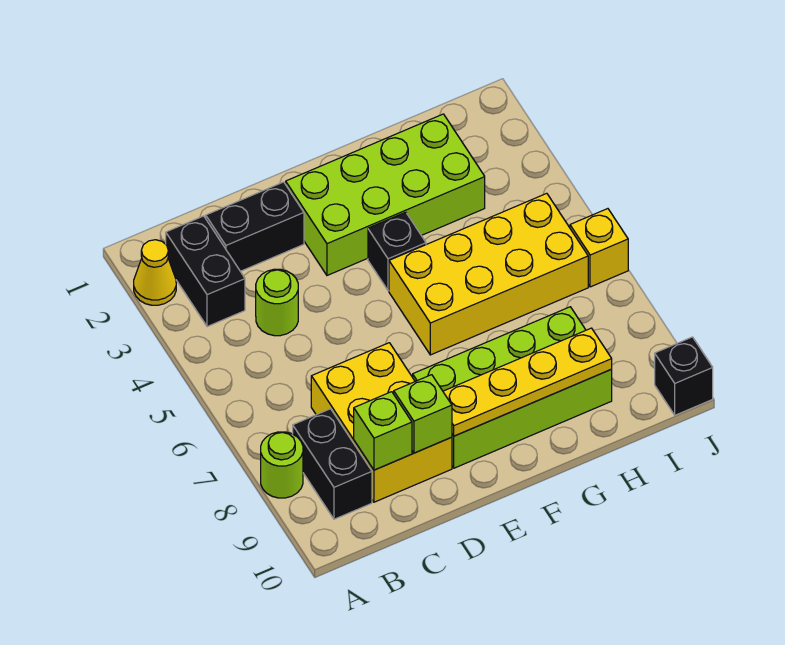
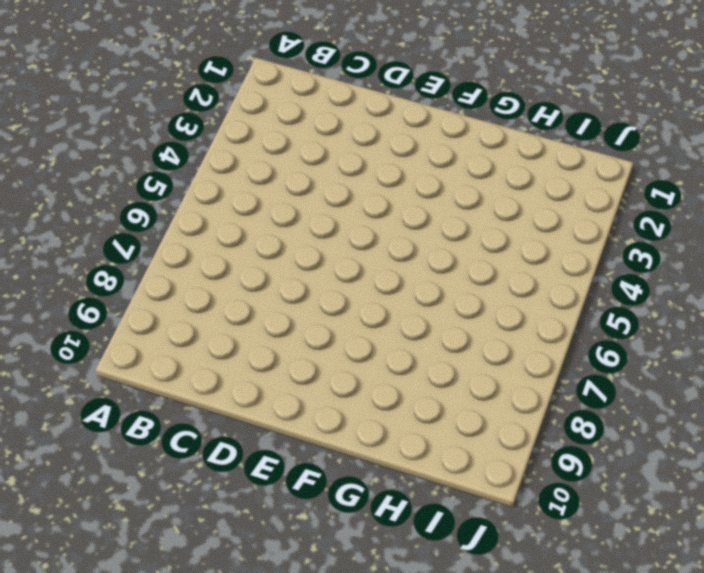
none -> yellow 1x1 cone [134,240,176,305]
none -> lime 1x1 round brick [261,432,303,498]
none -> black 1x2 brick [166,216,245,327]

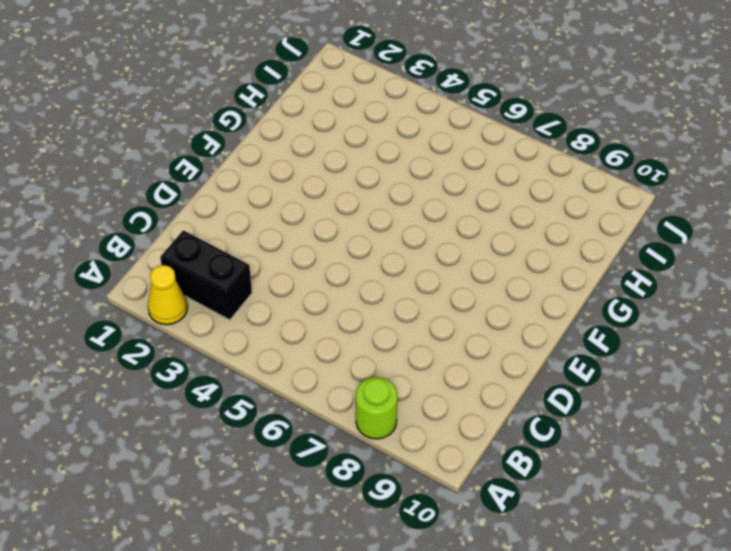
none -> black 1x2 brick [293,409,372,519]
none -> black 1x2 brick [206,182,304,271]
none -> lime 1x1 round brick [256,269,298,336]

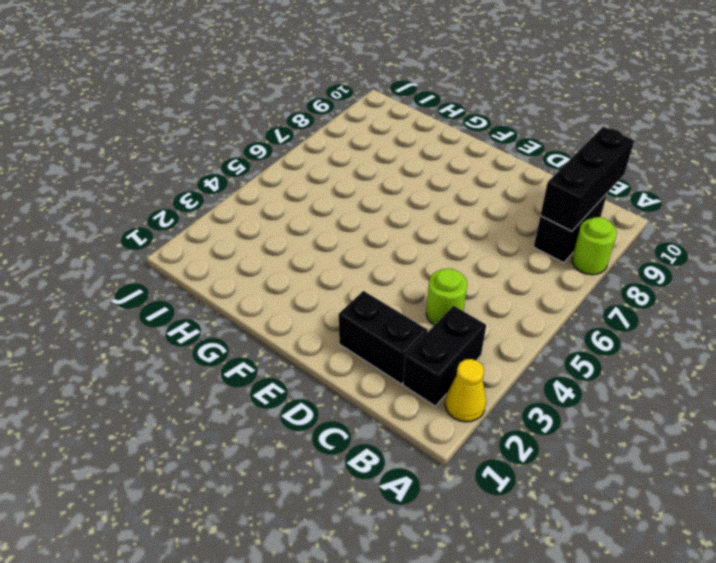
black 1x3 brick [540,127,634,231] -> none
none -> yellow 2x3 brick [311,343,452,502]
none -> lime 2x4 brick [286,114,485,275]
none -> lime 2x4 brick [413,307,612,468]

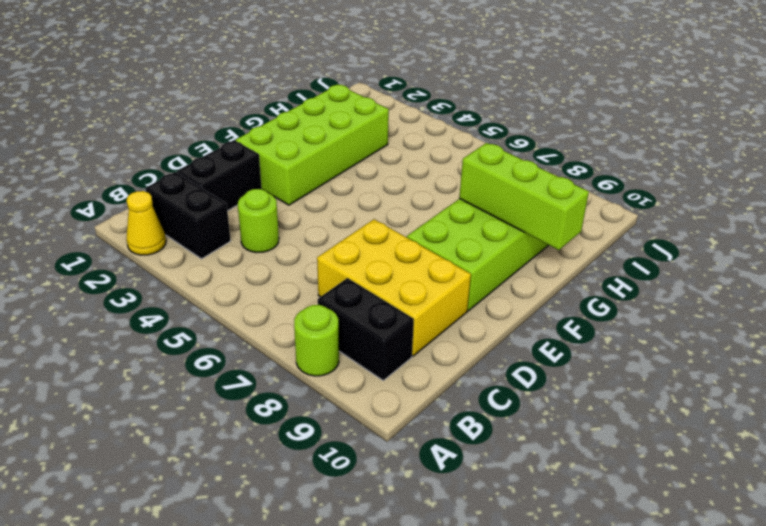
lime 1x3 brick [459,143,589,250] -> yellow 1x4 plate [443,328,612,436]
none -> black 1x1 brick [368,212,426,291]
none -> yellow 2x4 brick [389,193,588,355]
none -> yellow 1x1 brick [570,209,628,287]

